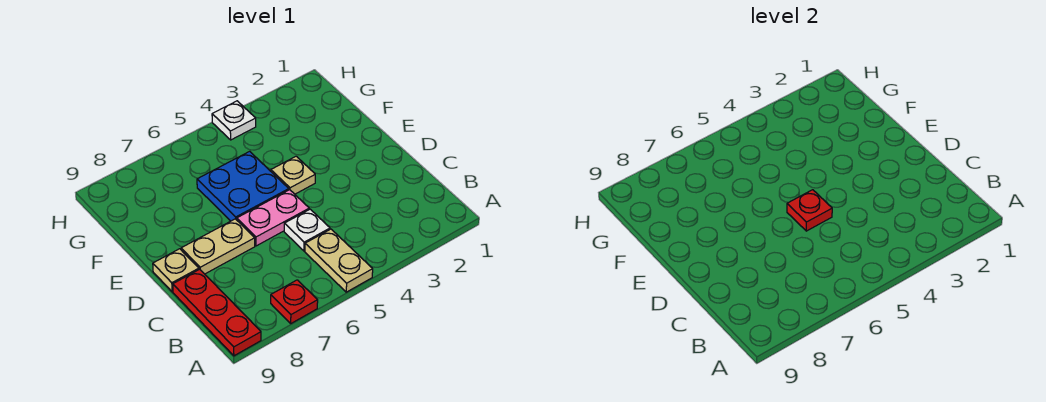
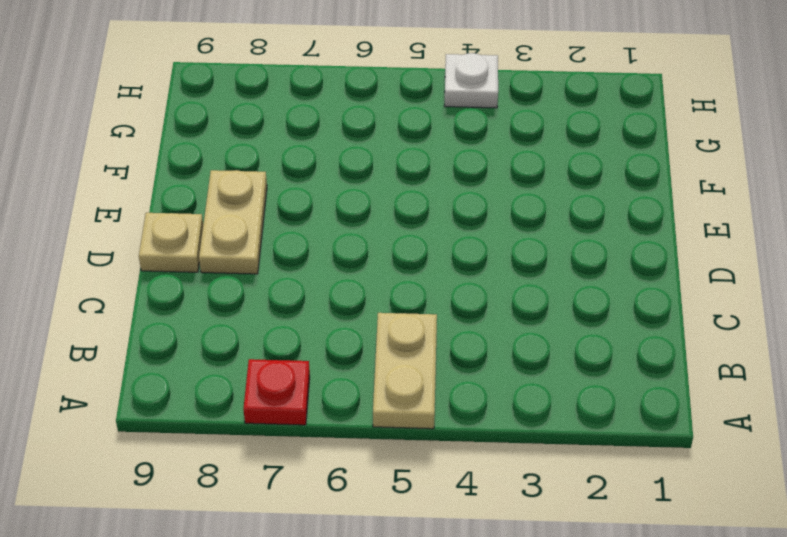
tan 1x2 plate [199,170,267,274] -> tan 1x2 plate turned to [181,219,255,274]
none -> red 1x3 plate [173,269,261,356]
none -> white 1x1 plate [284,209,330,251]

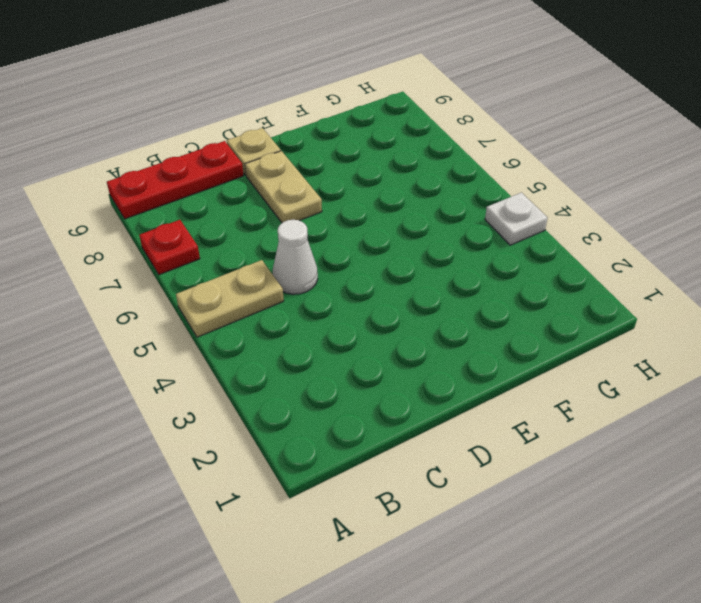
white 1x1 cone [273,220,318,294] -> white 1x1 plate [284,209,330,251]
none -> pink 1x2 plate [237,190,309,246]
none -> tan 1x1 plate [271,156,315,194]

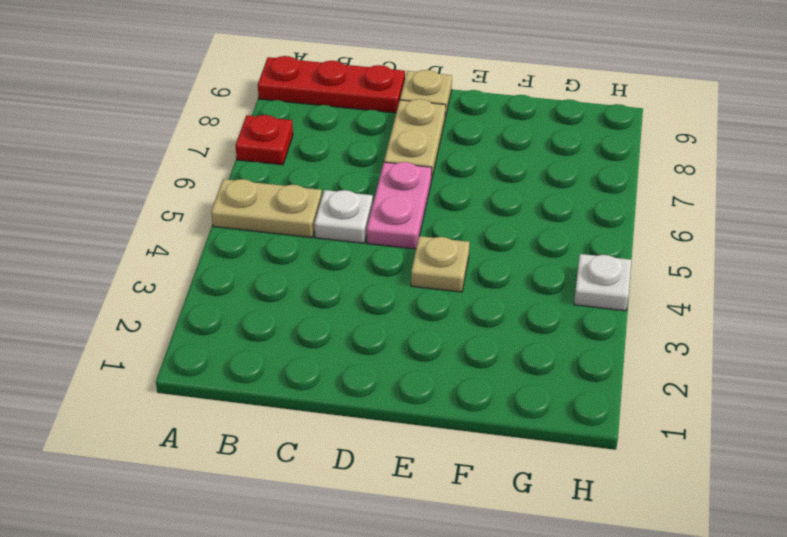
none -> blue 2x2 plate [197,151,289,221]
none -> red 1x1 plate [787,190,832,231]

